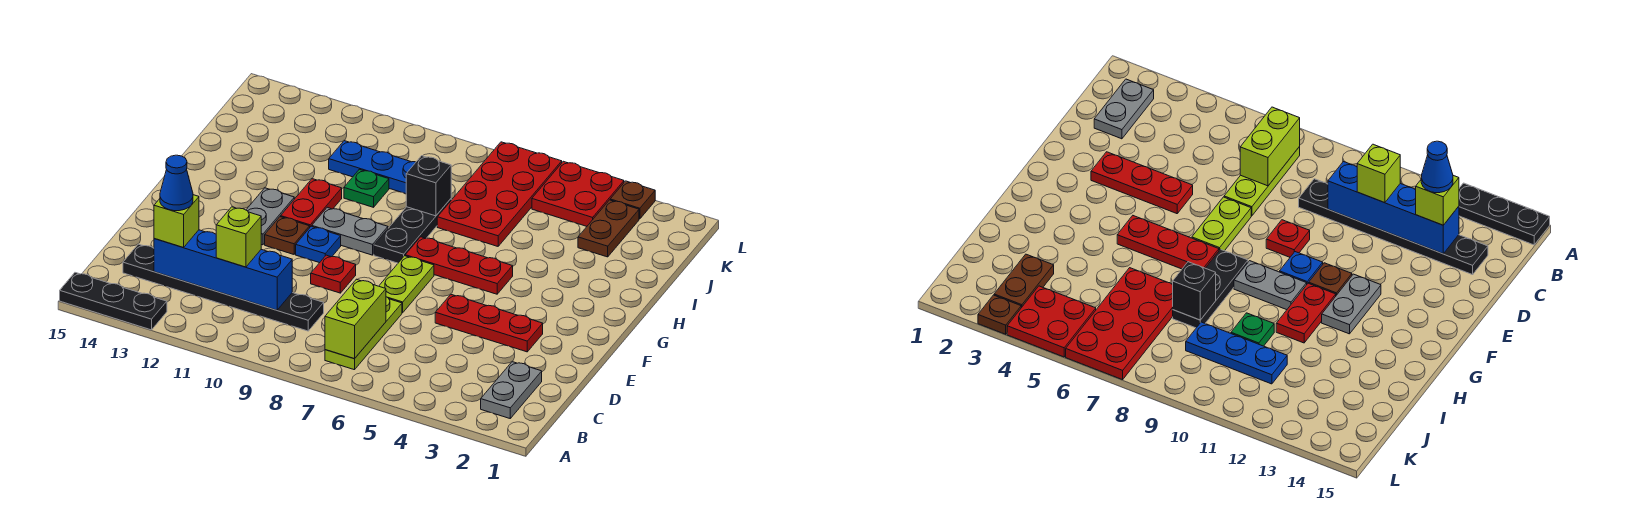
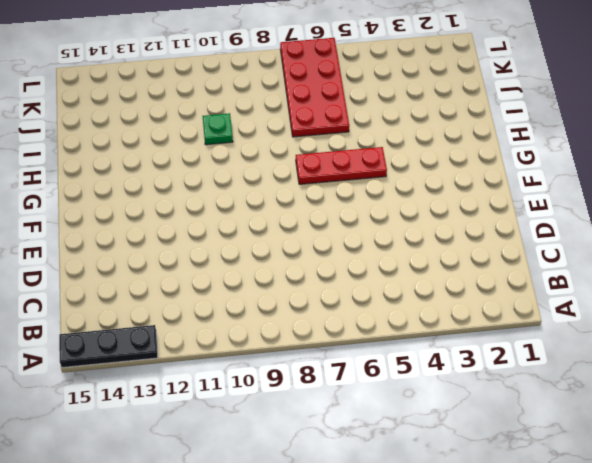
none -> grey 1x2 plate [481,362,542,418]
none -> lime 1x3 plate [325,297,402,370]
none -> black 1x6 plate [123,244,324,331]

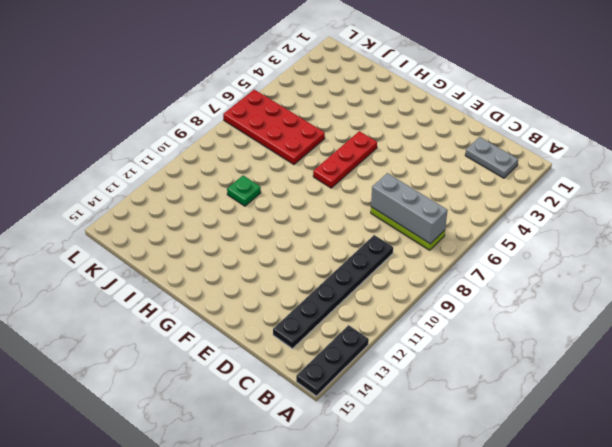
grey 1x3 brick [371,173,448,244] -> lime 1x2 brick [325,279,386,359]
none -> red 1x3 plate [435,295,543,352]
none -> lime 1x2 plate [379,256,434,313]
none -> red 1x1 plate [311,255,356,293]

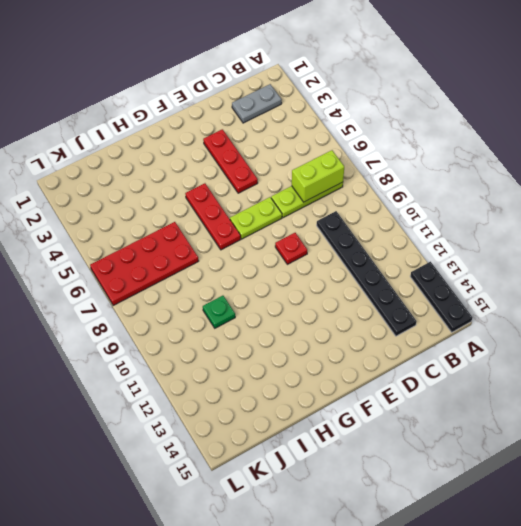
none -> blue 1x1 plate [296,226,341,263]
none -> brown 1x1 plate [265,217,310,254]
none -> grey 1x2 plate [246,188,294,245]

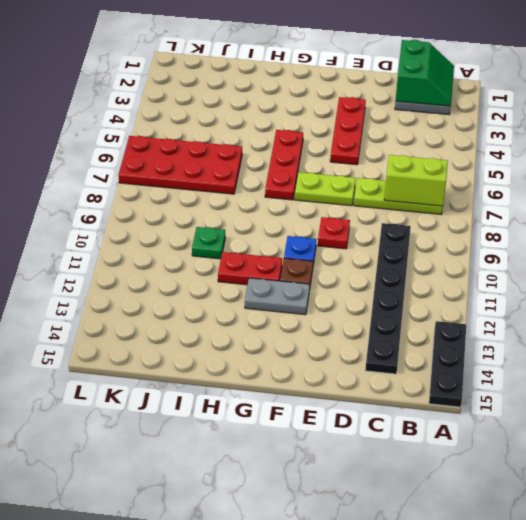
green 2x2 slope [396,40,454,106] -> none
none -> black 1x3 plate [374,199,451,263]
none -> grey 1x2 plate [312,207,388,255]
none -> brown 1x2 plate [578,200,639,257]

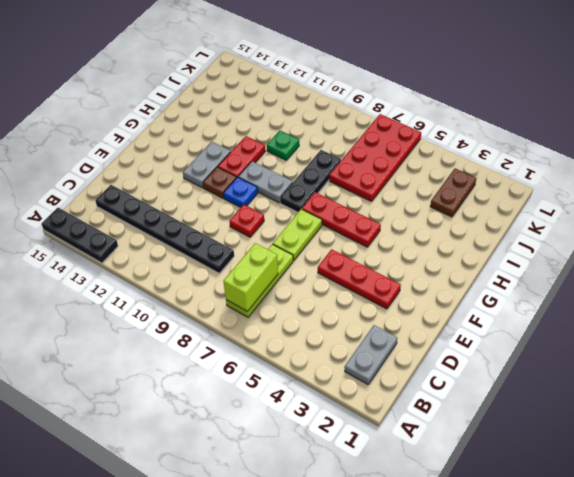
none -> blue 1x3 plate [329,141,416,194]
none -> red 2x2 plate [532,161,624,226]
none -> brown 1x1 plate [610,181,655,219]

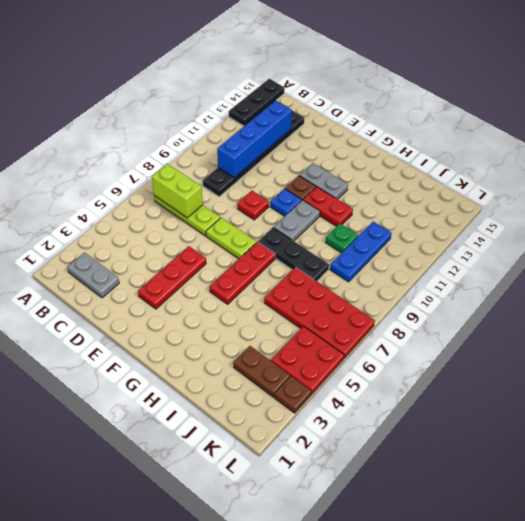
none -> black 1x1 brick [406,156,451,216]
none -> lime 1x1 brick [216,207,261,267]
none -> lime 1x1 brick [154,195,199,247]

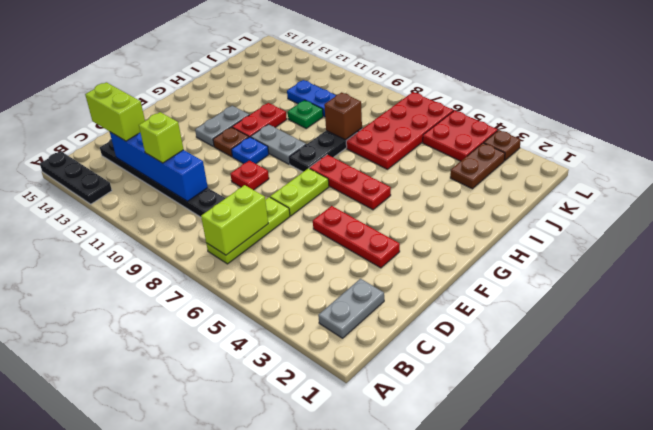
lime 1x2 brick [85,82,145,141] -> lime 1x1 brick [154,195,199,247]
brown 1x1 brick [324,92,362,140] -> black 1x1 brick [406,156,451,216]
none -> blue 1x1 cone [160,155,193,211]

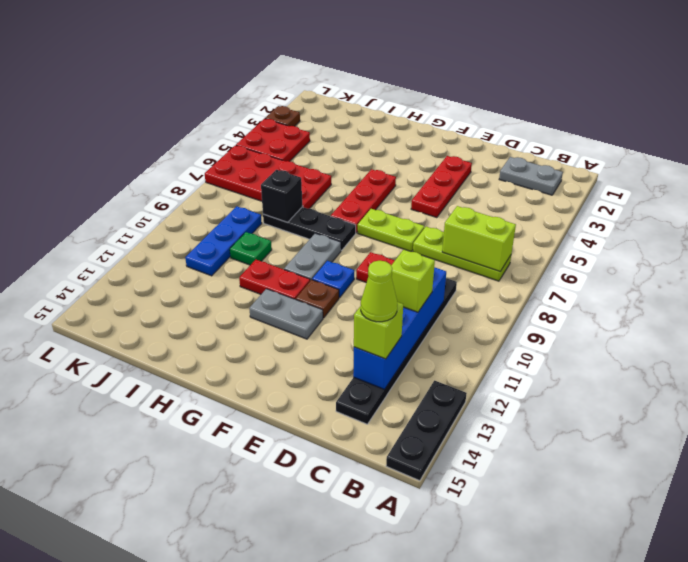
lime 1x1 cone [361,261,397,322] -> blue 1x1 cone [160,155,193,211]
none -> brown 1x2 plate [578,200,639,257]

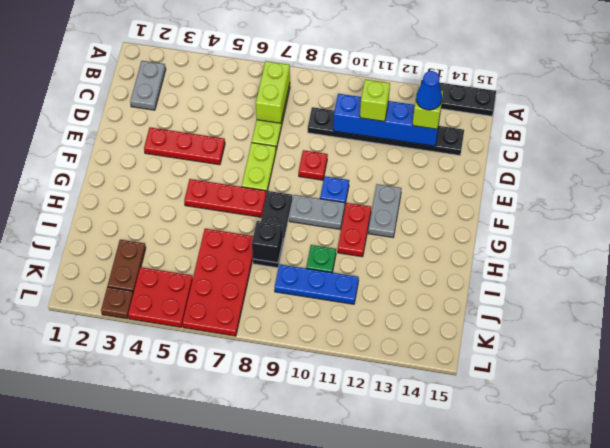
none -> brown 1x1 plate [265,217,310,254]

